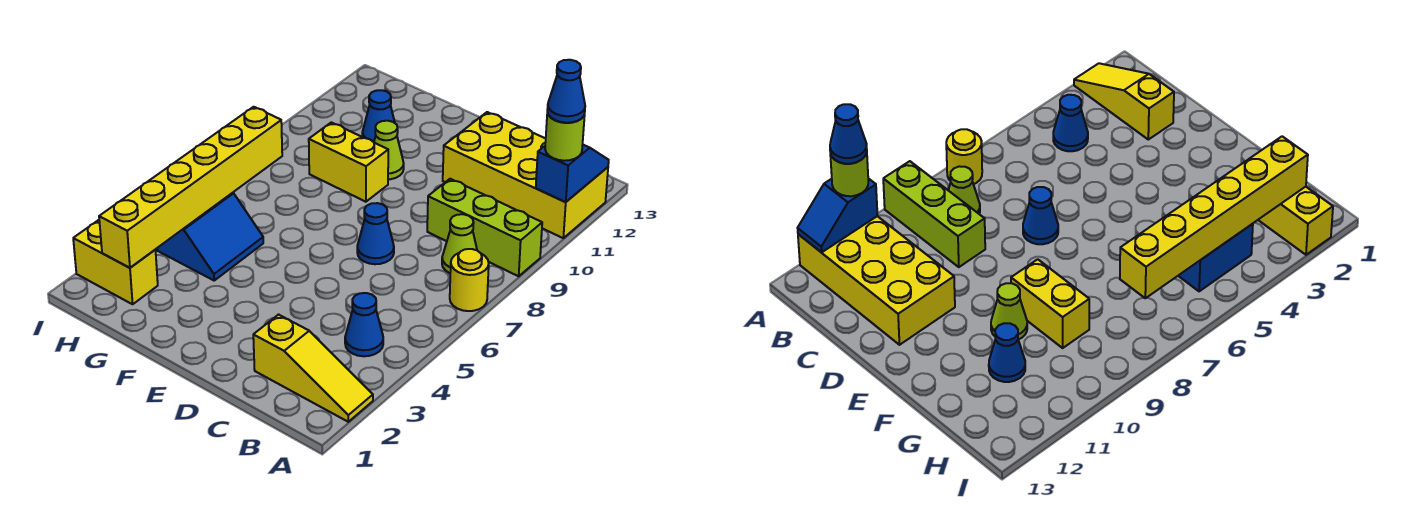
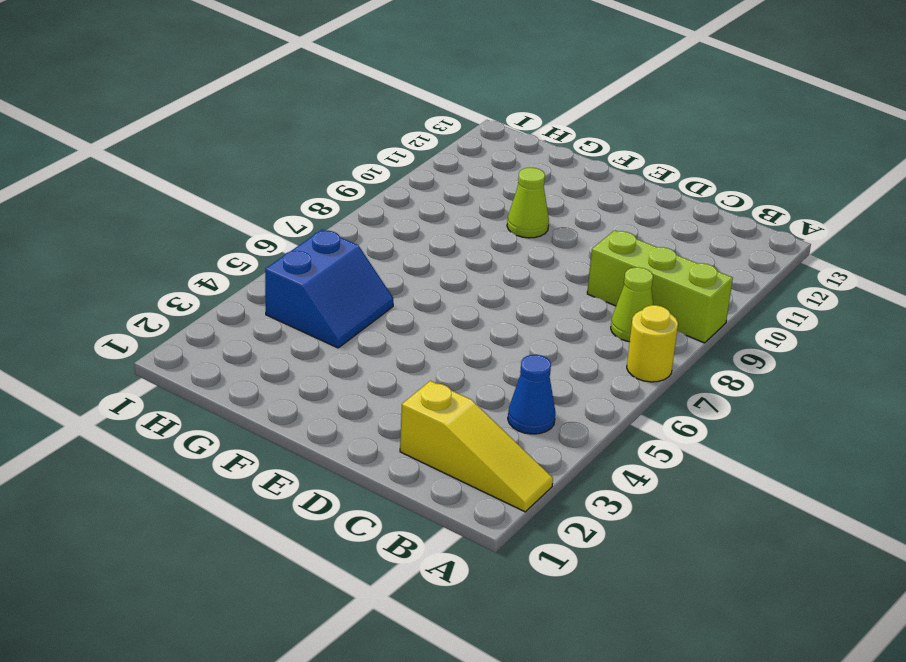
none -> yellow 2x4 brick [443,112,608,238]
none -> blue 1x1 cone [357,203,394,264]
none -> yellow 1x2 brick [309,122,388,202]

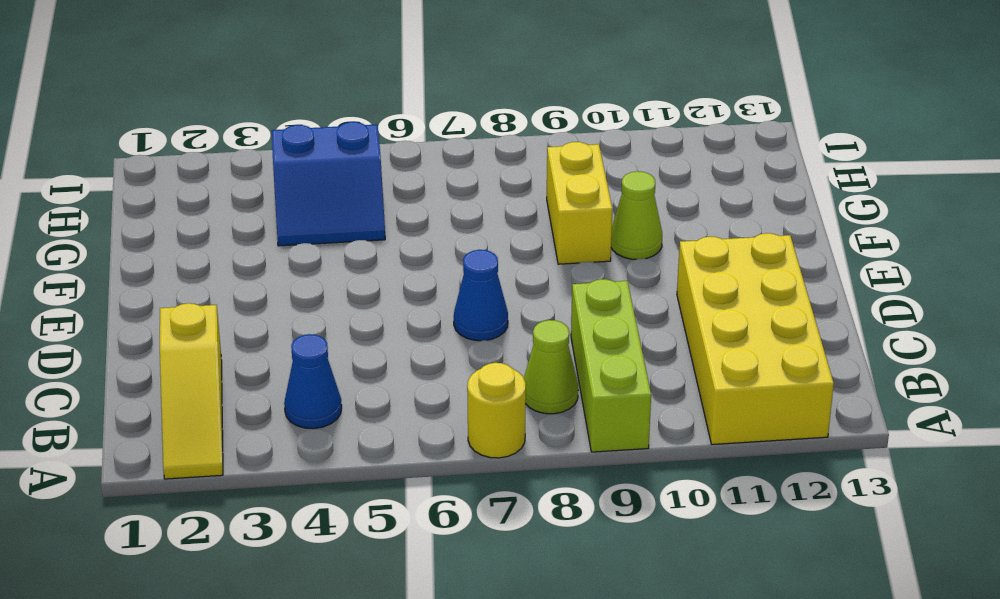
none -> blue 1x1 cone [362,90,395,142]
none -> yellow 1x2 brick [73,220,158,304]
none -> blue 1x2 slope [536,145,609,202]

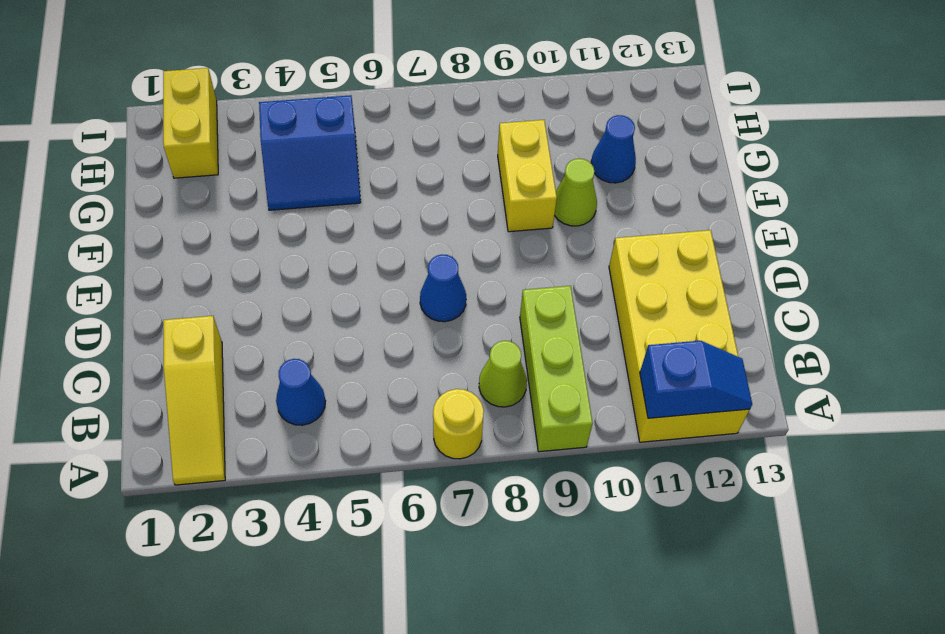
none -> yellow 1x6 brick [99,107,282,268]
none -> lime 1x1 round brick [545,112,585,161]
none -> blue 1x1 cone [547,60,585,123]

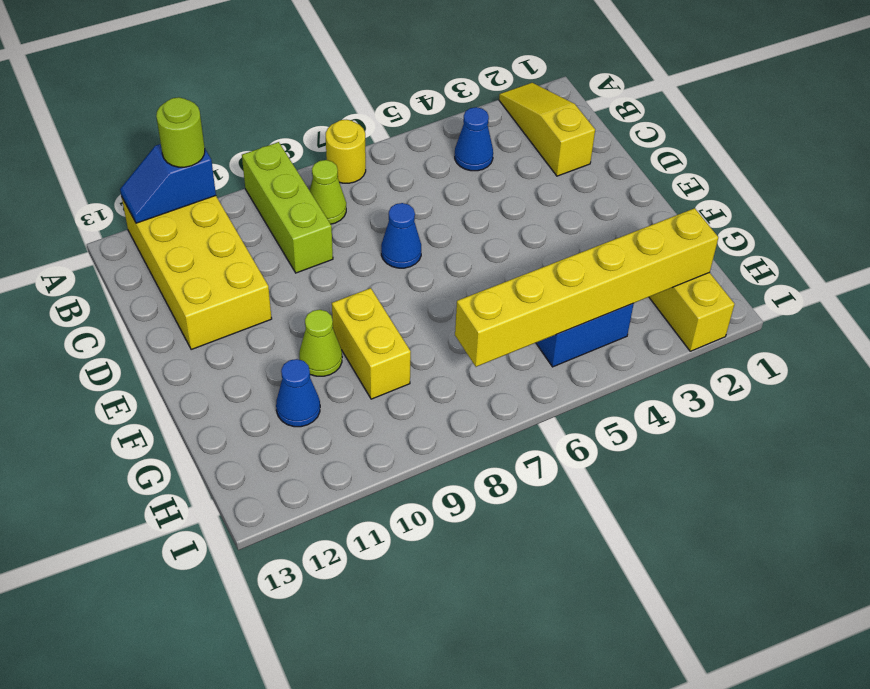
none -> blue 1x1 cone [547,60,585,123]

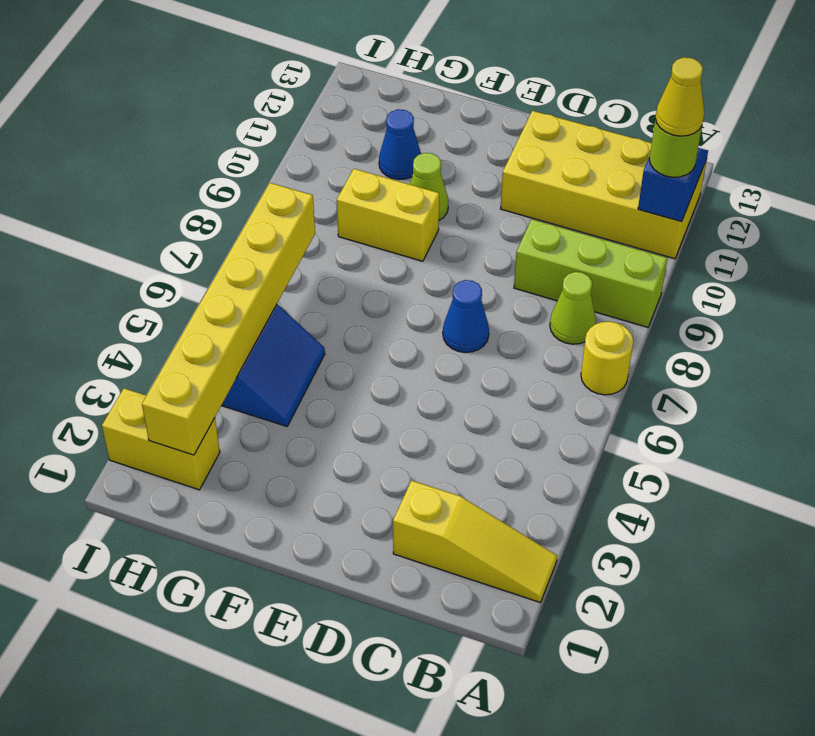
yellow 1x1 cone [655,57,704,136] -> blue 1x1 cone [547,60,585,123]
none -> blue 1x1 cone [345,293,383,356]

